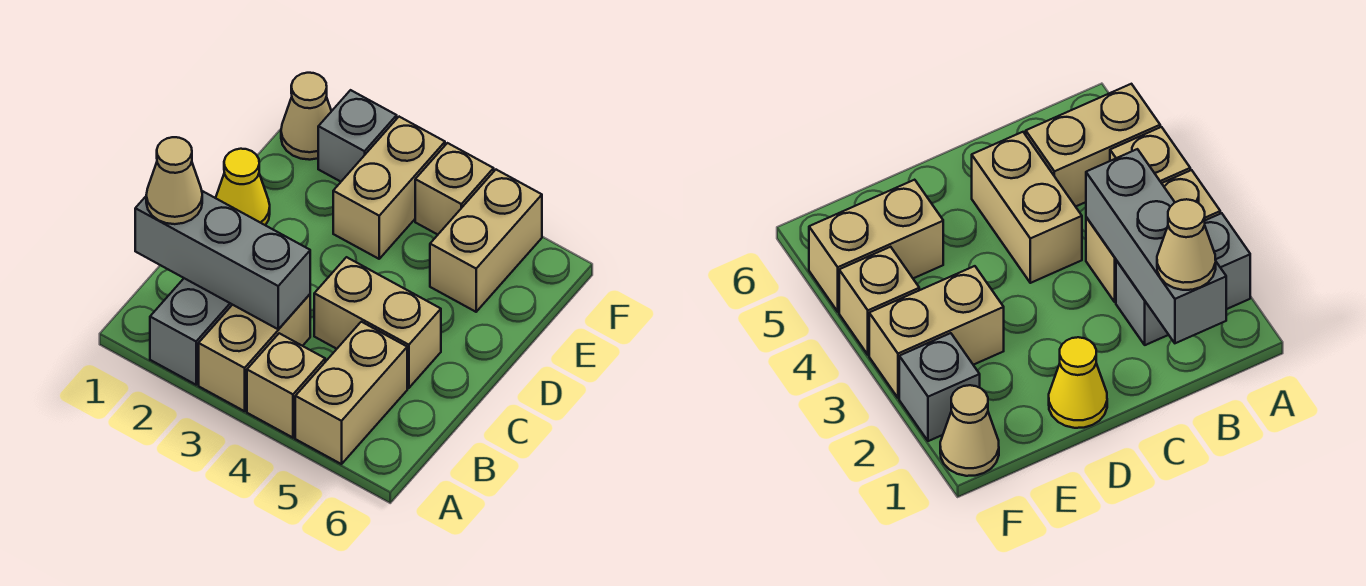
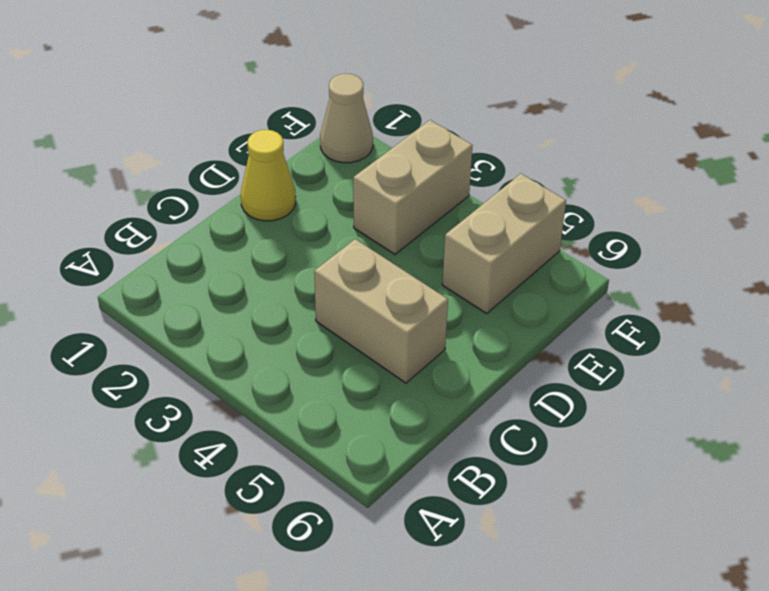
none -> grey 1x2 brick [150,278,232,385]
none -> tan 1x2 brick [199,294,310,411]
none -> tan 1x1 brick [247,333,325,438]

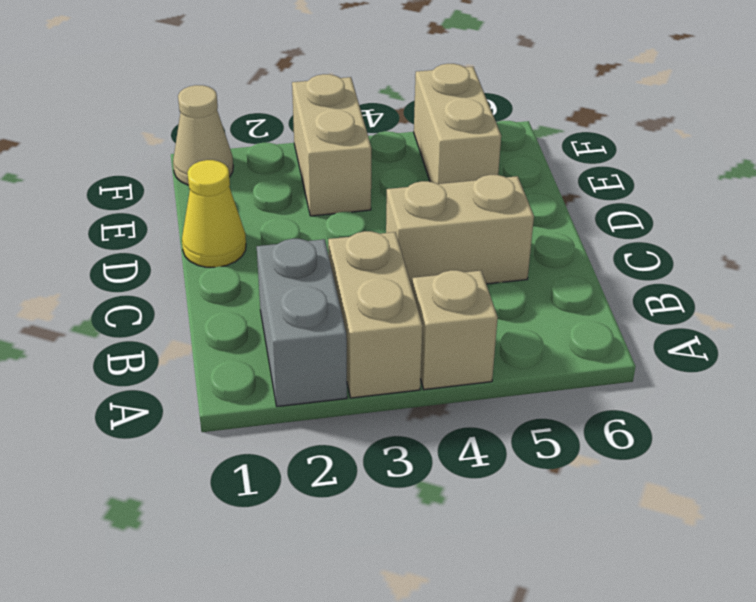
none -> tan 1x2 brick [295,322,407,464]
none -> grey 1x1 brick [318,90,397,182]
none -> tan 1x1 brick [415,143,494,235]

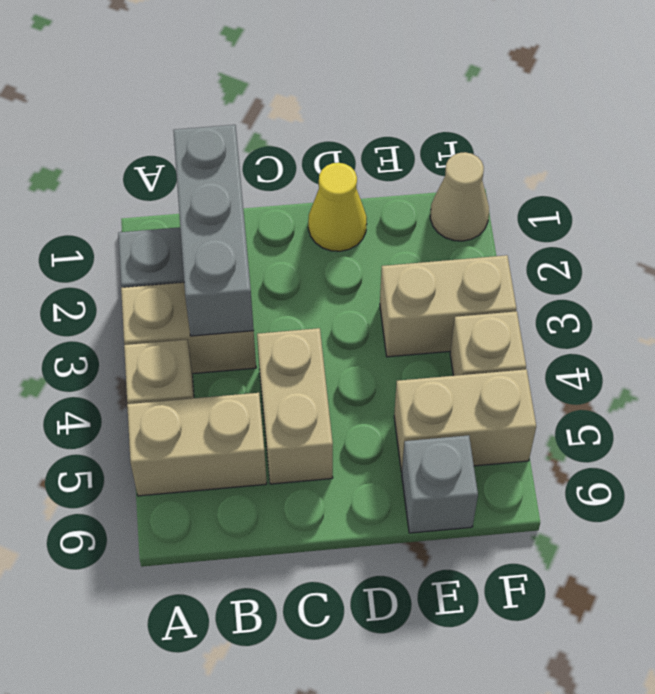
grey 1x1 brick [402,435,478,533] -> grey 1x1 brick moved to [318,90,397,182]
none -> tan 1x1 cone [146,137,202,224]

